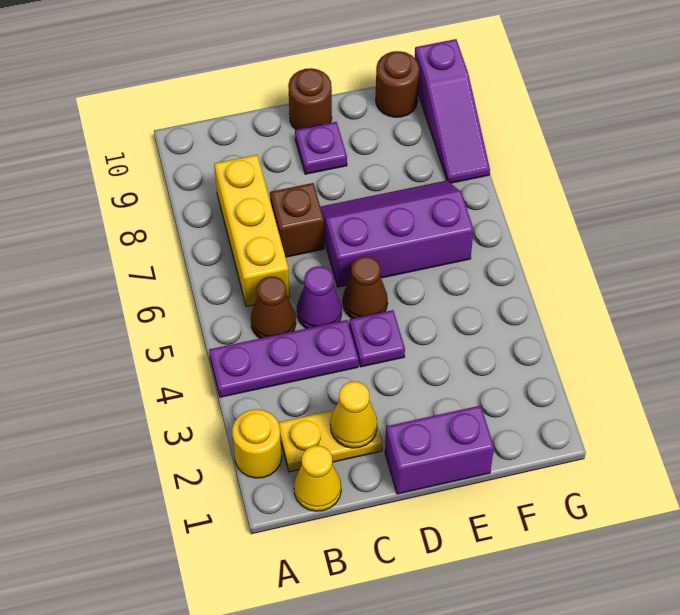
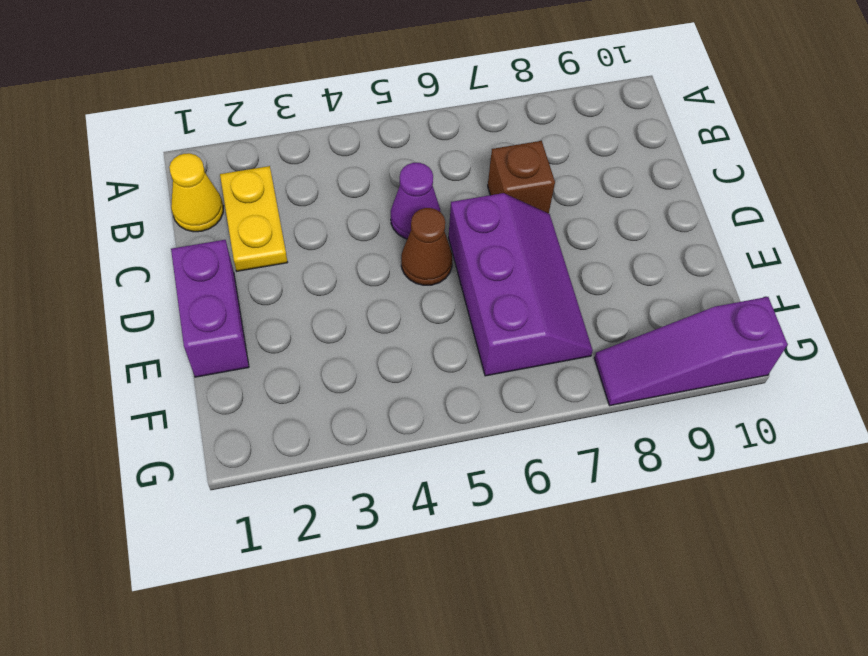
none -> yellow 1x1 round brick [232,409,282,478]
none -> purple 1x3 plate [209,320,358,397]
none -> brown 1x1 cone [251,276,296,338]

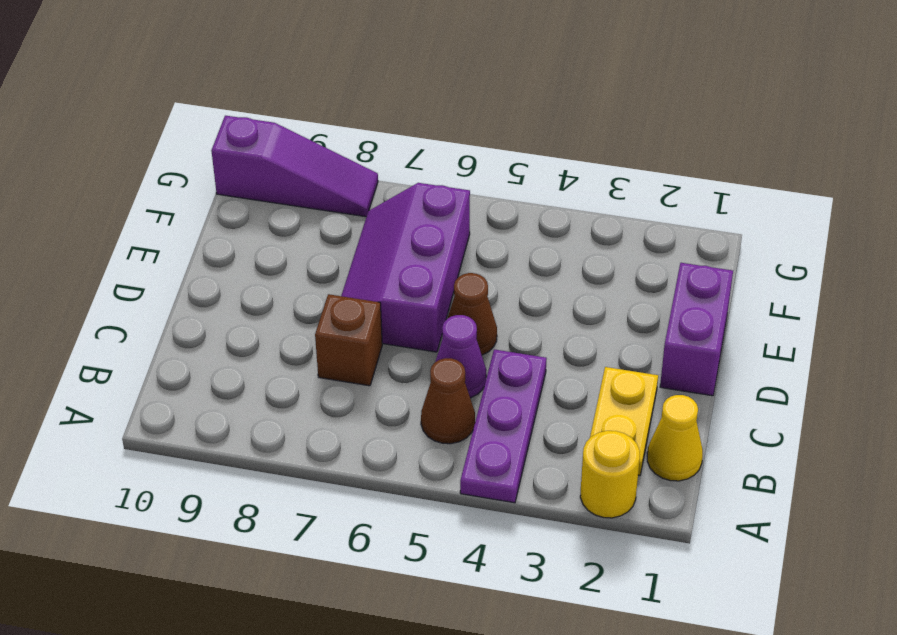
none -> yellow 1x3 brick [214,155,290,306]
none -> purple 1x1 plate [349,310,405,367]
none -> purple 1x1 plate [295,122,347,174]

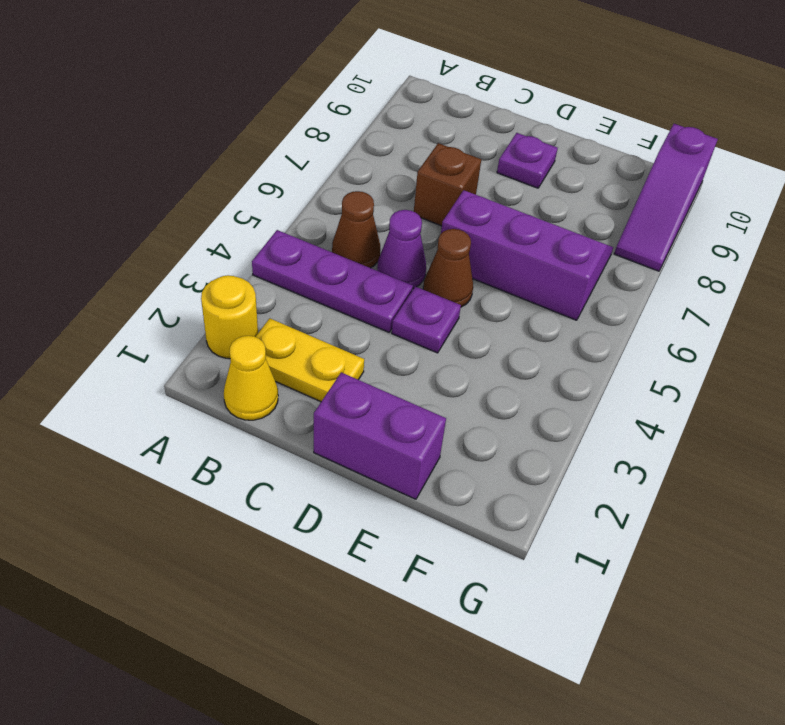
none -> yellow 1x3 brick [214,155,290,306]
none -> brown 1x1 round brick [288,68,332,130]
none -> brown 1x1 round brick [376,51,419,117]

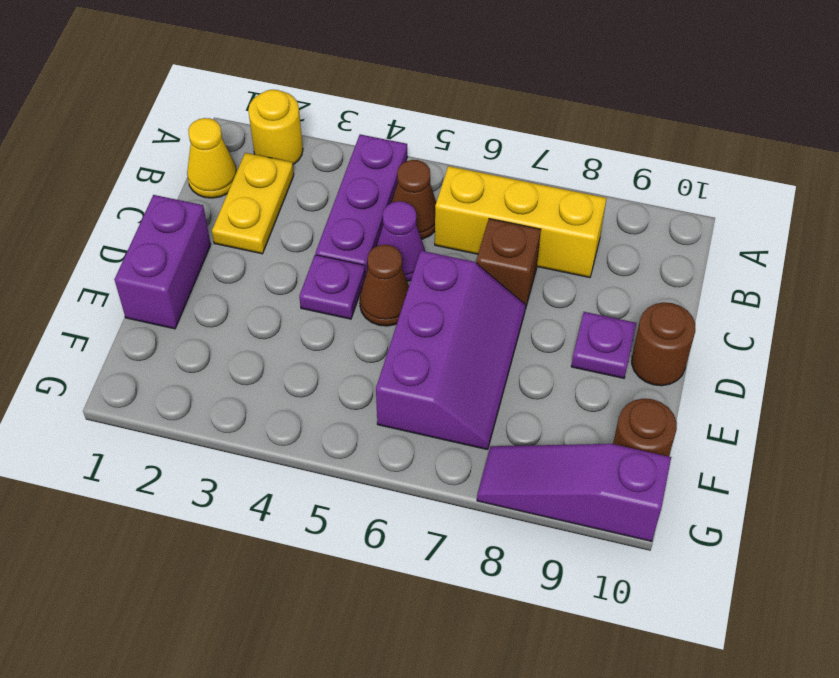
none -> yellow 1x1 cone [330,381,377,448]

